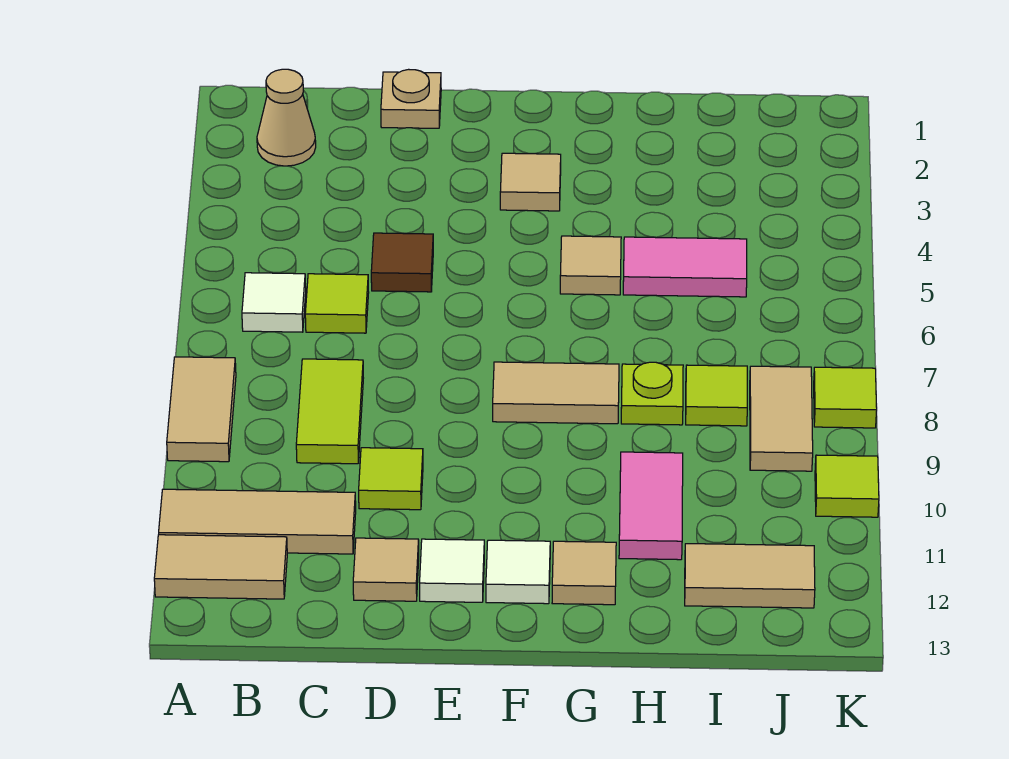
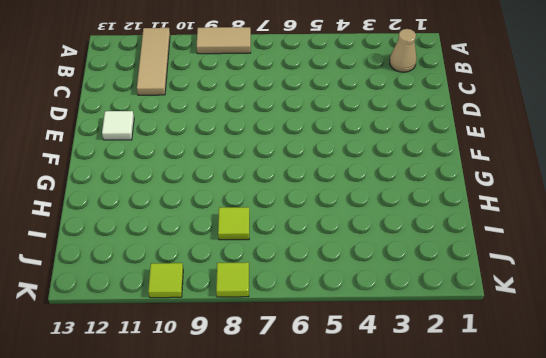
none -> tan 1x2 tile [154,535,287,599]
none -> white 1x1 tile [242,273,306,332]
none -> lime 1x1 tile [305,274,369,333]

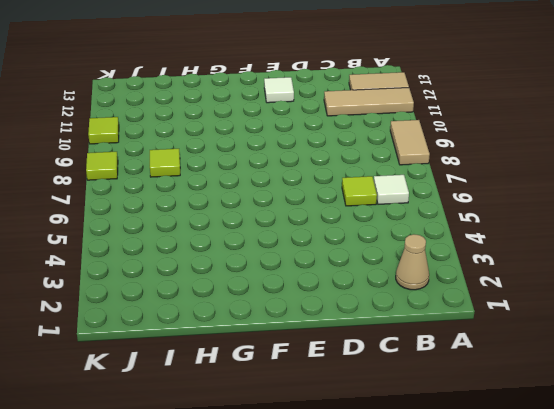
none -> lime 1x2 tile [296,359,363,464]
none -> tan 1x1 plate [381,69,441,128]
none -> brown 1x1 tile [371,233,433,292]

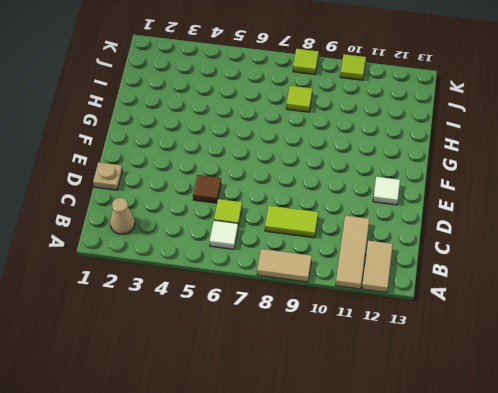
none -> lime 1x1 tile [359,448,423,510]
none -> tan 1x1 tile [353,538,419,601]
none -> tan 1x1 tile [500,153,561,211]

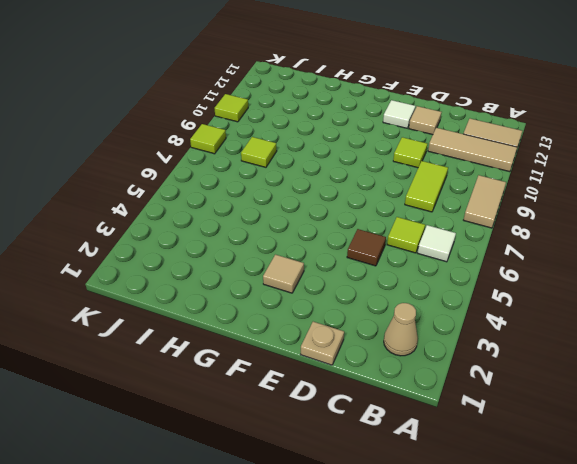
none -> tan 1x2 tile [493,362,619,424]
none -> white 1x1 tile [486,540,550,604]
none -> tan 1x1 tile [560,236,621,295]

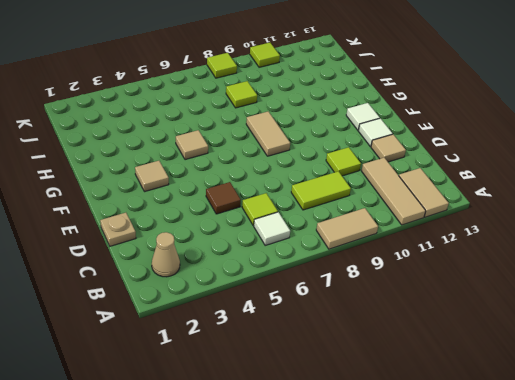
none -> tan 1x1 tile [552,541,616,605]
none -> pink 1x2 tile [623,237,747,297]
none -> lime 1x1 plate [621,362,683,425]

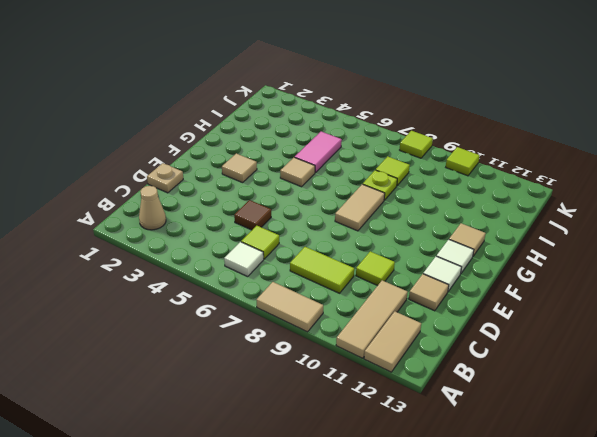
none -> pink 1x2 tile [619,452,683,560]
none -> tan 1x2 tile [685,544,815,608]
none -> tan 1x2 tile [750,366,813,471]

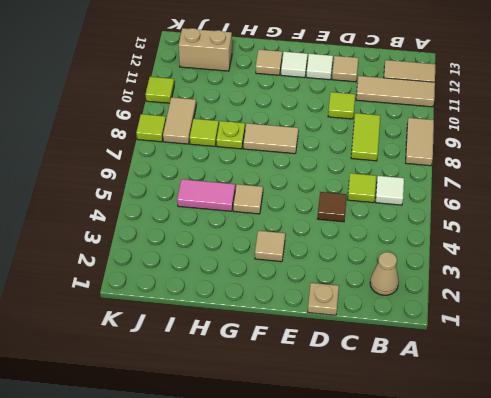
tan 1x2 brick [179,28,232,71] -> tan 1x2 tile [685,544,815,608]
none -> pink 1x2 tile [619,452,683,560]

